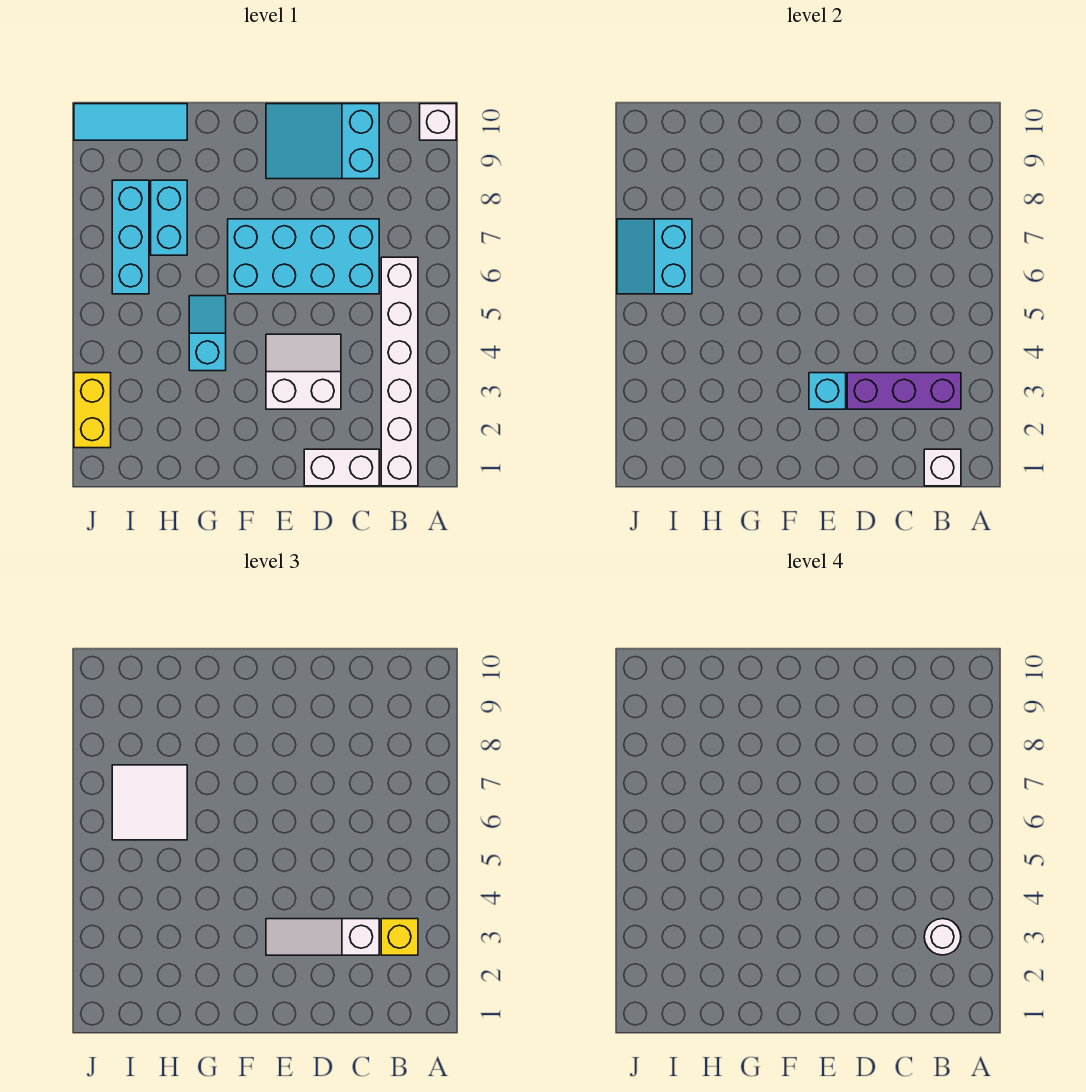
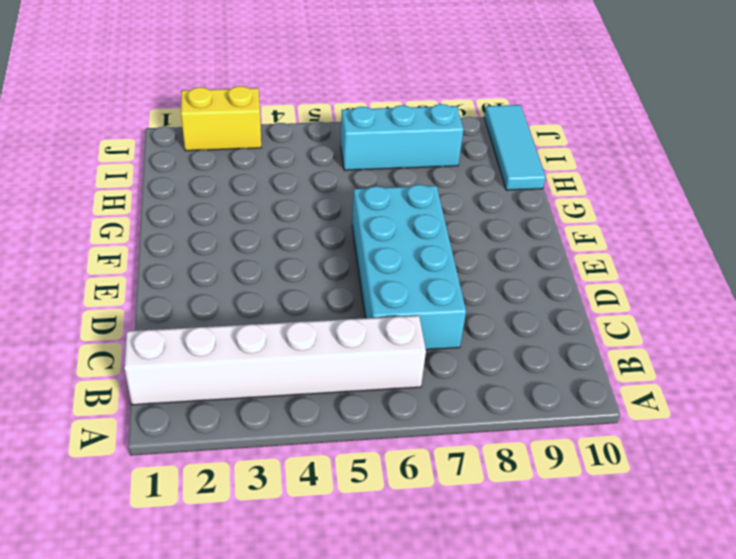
none -> white 1x1 brick [420,104,456,140]
none -> white 1x2 brick [304,449,379,486]
none -> cyan 2x3 slope [266,104,379,179]

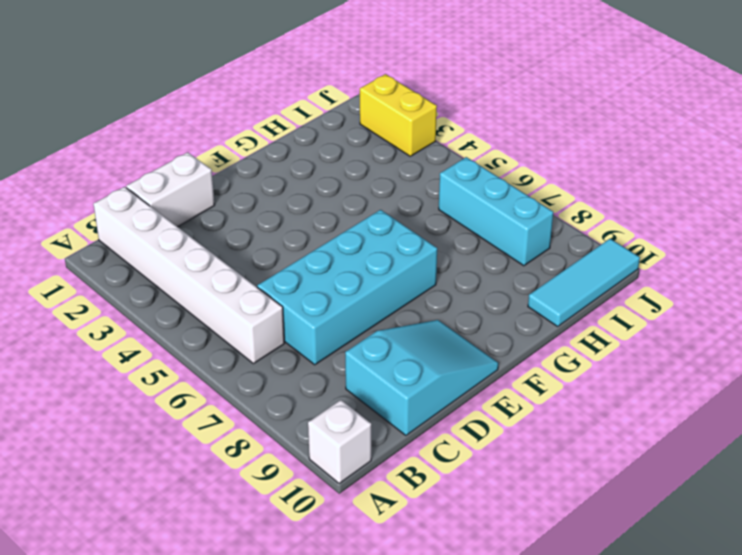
none -> white 2x2 slope [266,334,341,409]
none -> cyan 1x2 slope [189,296,226,371]
none -> cyan 1x2 brick [151,180,187,255]

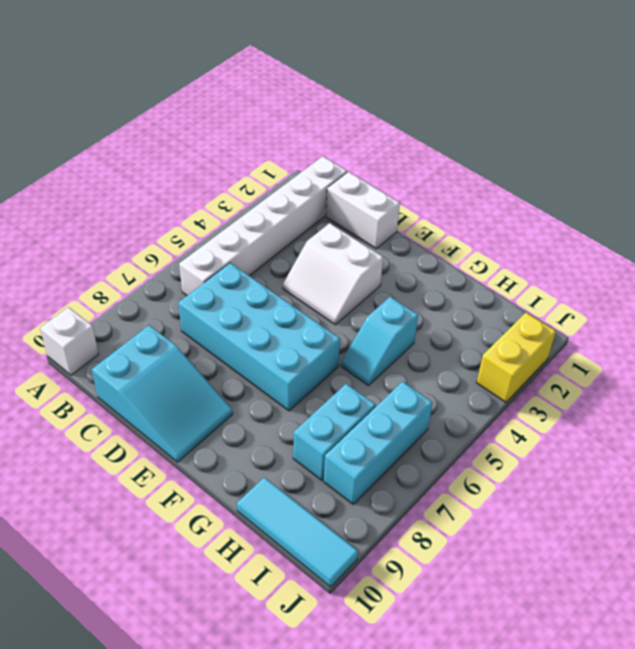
none -> white 1x1 brick [924,449,961,486]
none -> purple 1x3 brick [847,373,961,409]
none -> cyan 1x1 brick [809,373,846,409]

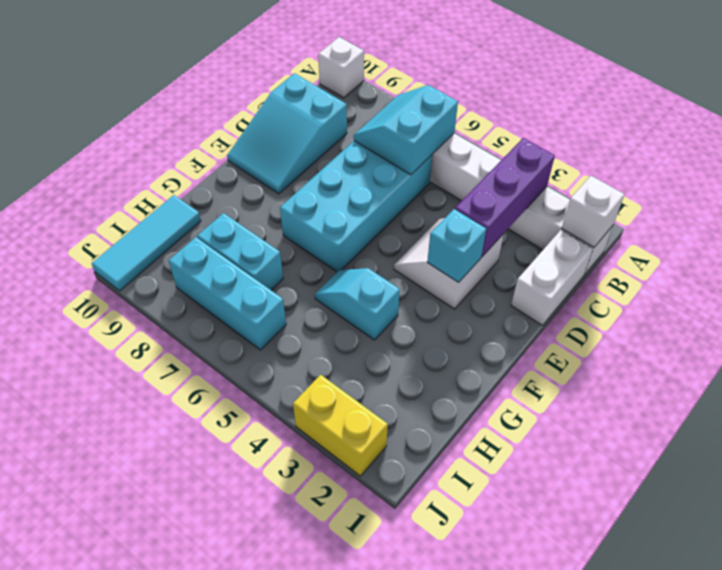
cyan 2x2 slope [354,85,458,175] -> cyan 2x2 slope turned to [617,219,692,294]
none -> yellow 1x1 brick [381,919,418,955]
none -> white 1x3 slope [266,919,379,955]
none -> white 2x2 tile [112,765,187,840]

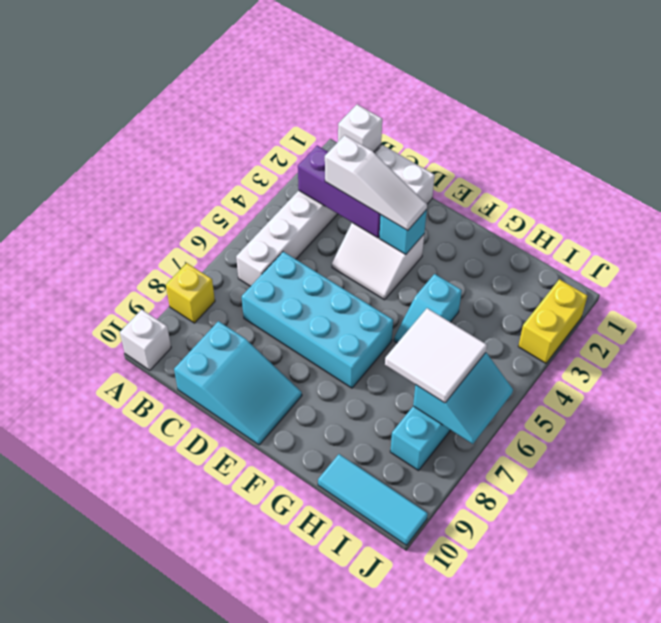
yellow 1x1 brick [166,263,215,323] -> yellow 1x1 brick moved to [381,919,418,955]
none -> cyan 1x2 brick [151,180,187,255]
none -> white 1x1 round brick [924,919,961,955]

